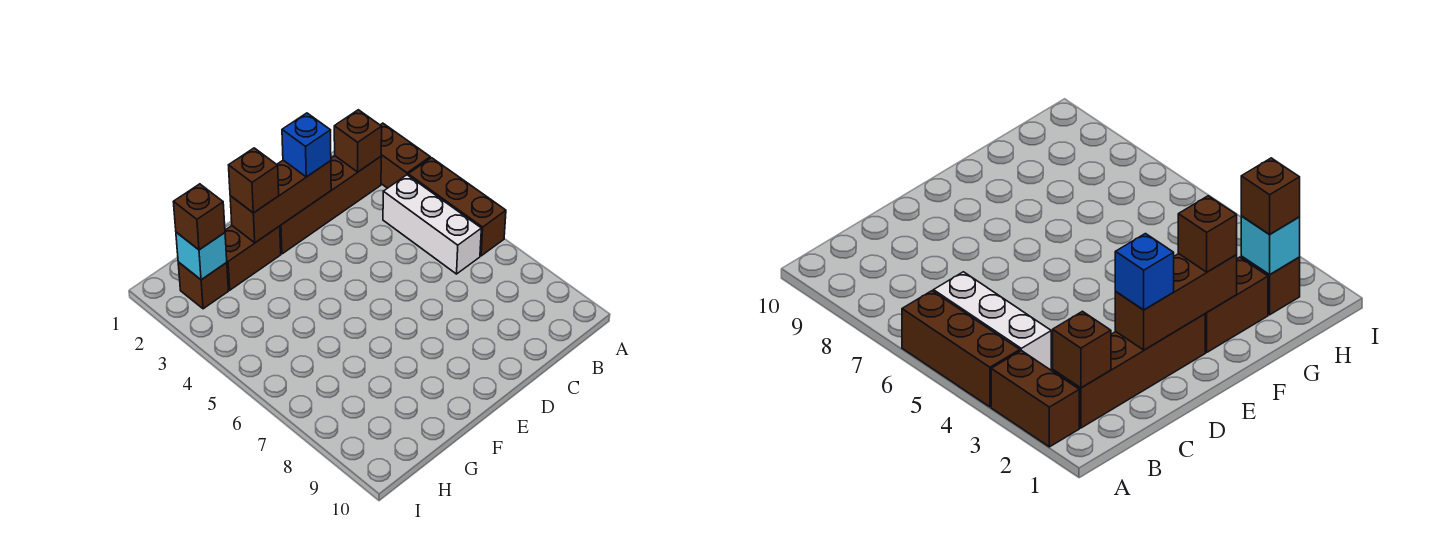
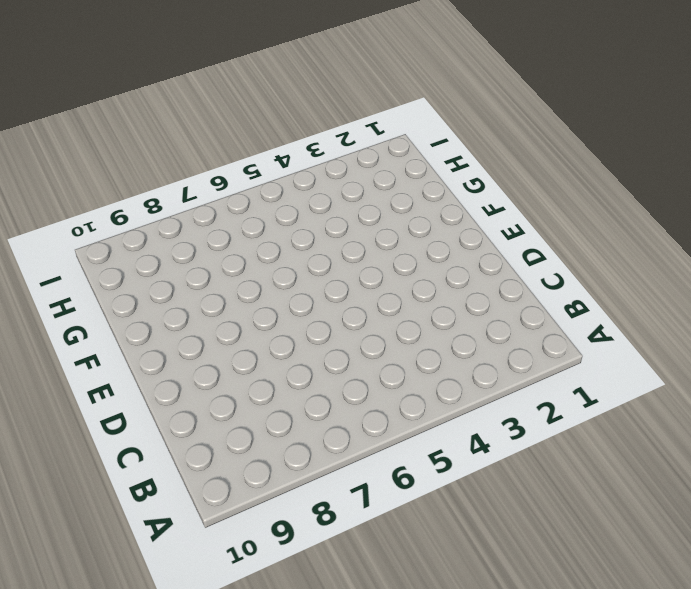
none -> brown 1x2 brick [381,123,430,188]
none -> brown 1x3 brick [408,158,506,256]
none -> brown 1x4 brick [280,156,381,254]

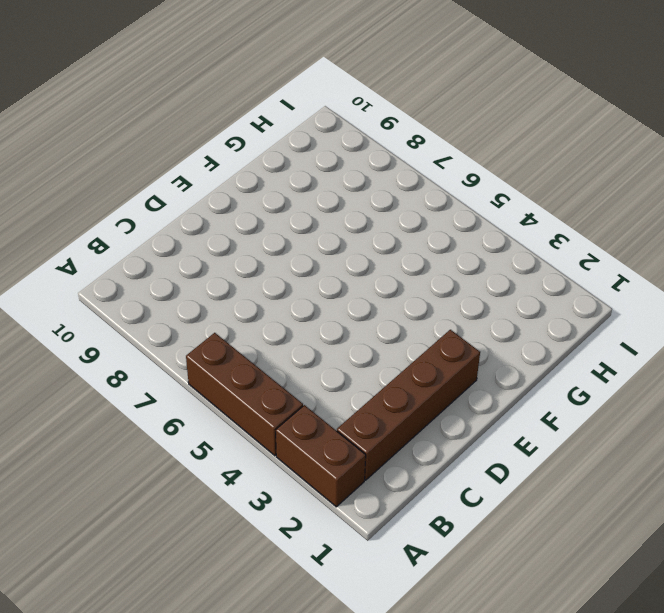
none -> white 1x3 brick [383,175,481,274]
none -> brown 1x2 brick [225,226,281,290]
none -> brown 1x1 brick [178,262,228,309]

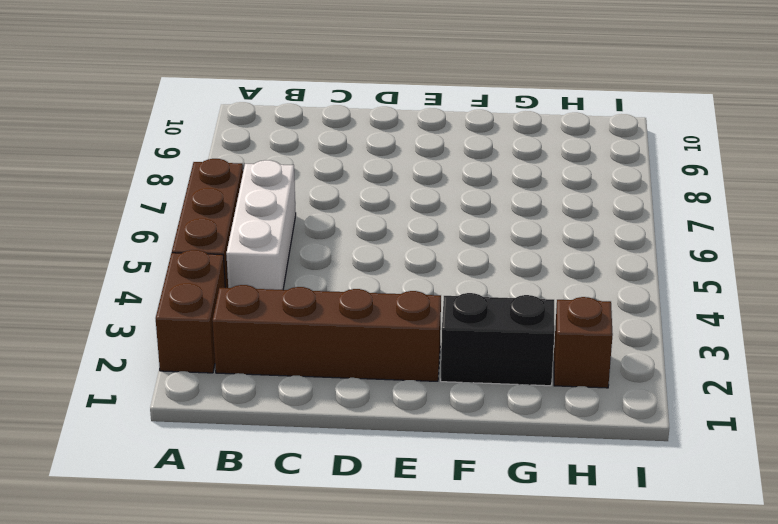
black 1x2 brick [441,293,555,386] -> brown 1x2 brick [225,226,281,290]
none -> brown 1x1 brick [334,110,382,172]
none -> brown 1x3 brick [230,160,331,243]
none -> cyan 1x1 brick [176,232,227,280]

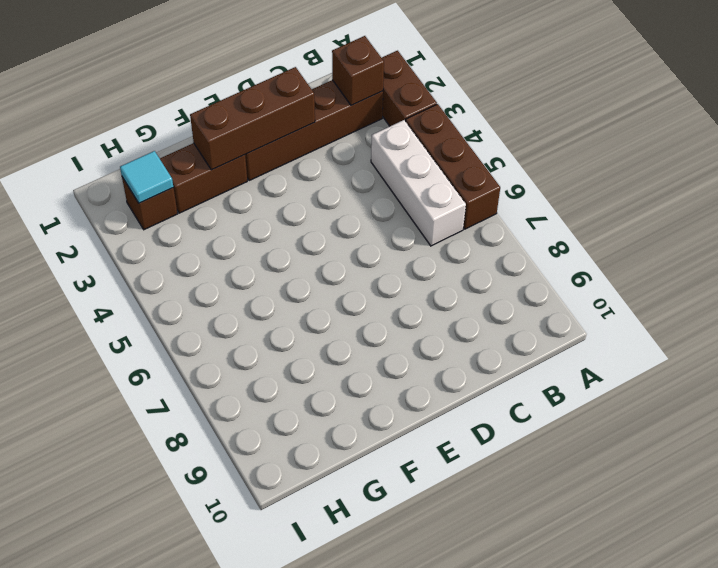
cyan 1x1 tile [120,151,173,203] -> cyan 1x1 brick [176,232,227,280]
none -> blue 1x1 brick [282,113,331,177]
none -> brown 1x1 brick [229,148,279,213]
none -> brown 1x1 brick [174,184,225,250]

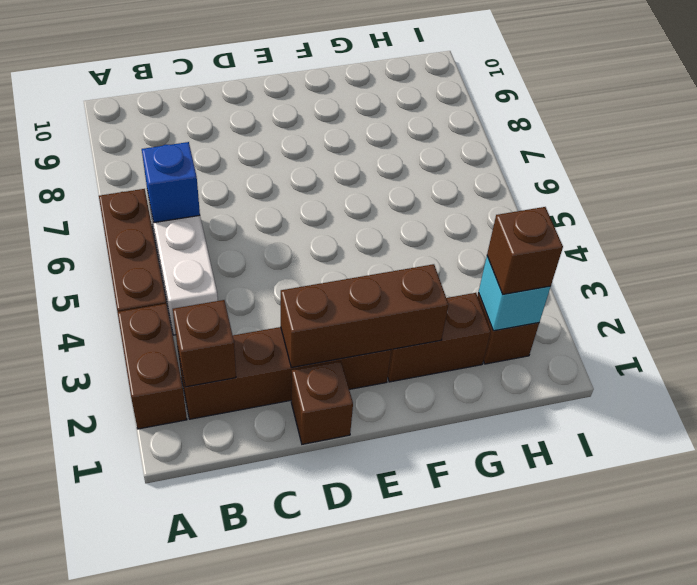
blue 1x1 brick [142,142,200,223] -> blue 1x1 brick moved to [282,113,331,177]
brown 1x1 brick [291,361,353,444] -> brown 1x1 brick moved to [229,148,279,213]

